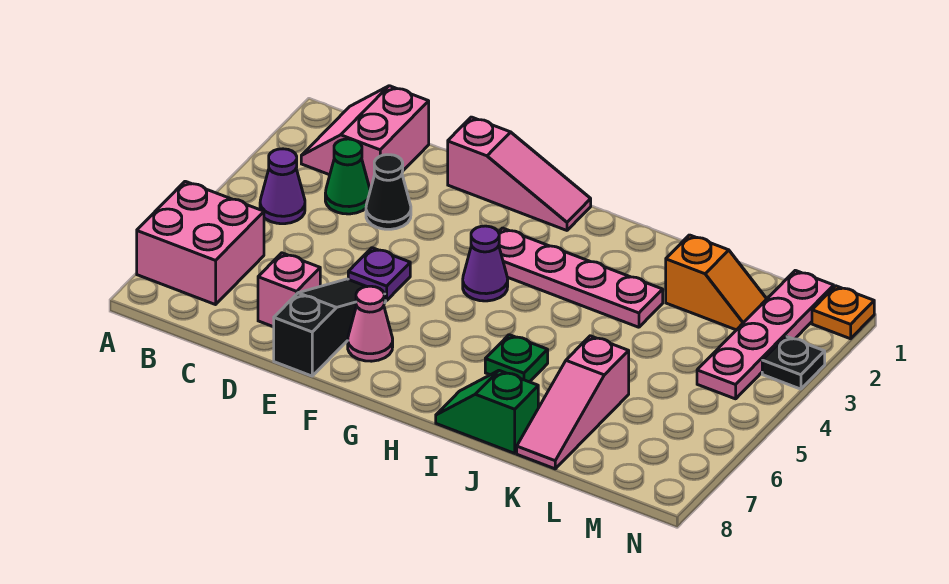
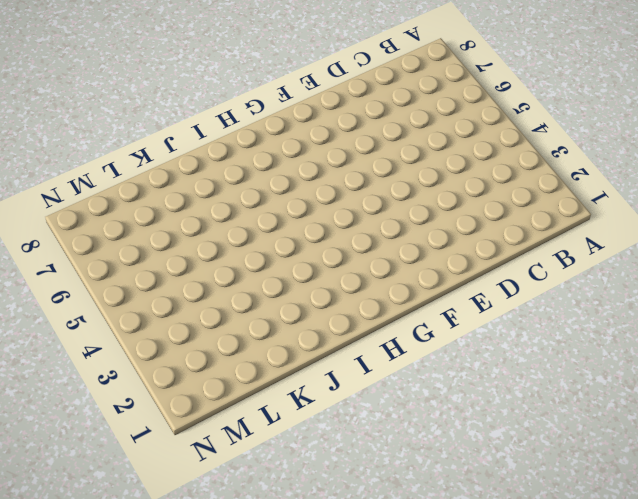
none -> pink 2x2 brick [137,181,264,305]
none -> pink 2x2 slope [301,86,429,190]
none -> purple 1x1 cone [260,149,305,224]

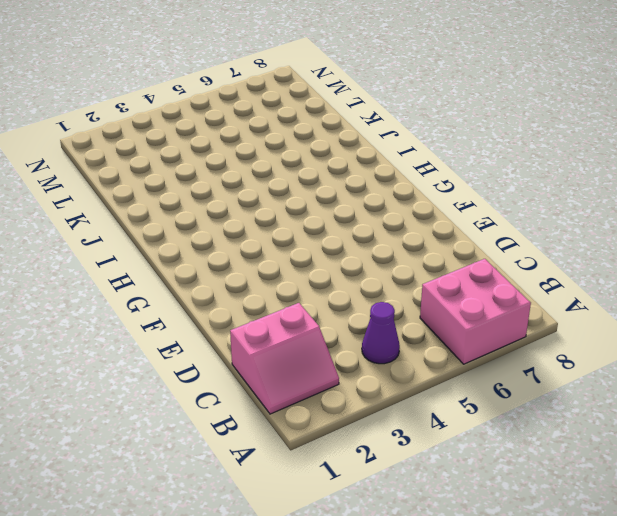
none -> green 1x1 cone [325,139,370,214]
none -> black 1x1 cone [366,155,411,229]
none -> pink 1x1 brick [258,253,320,327]

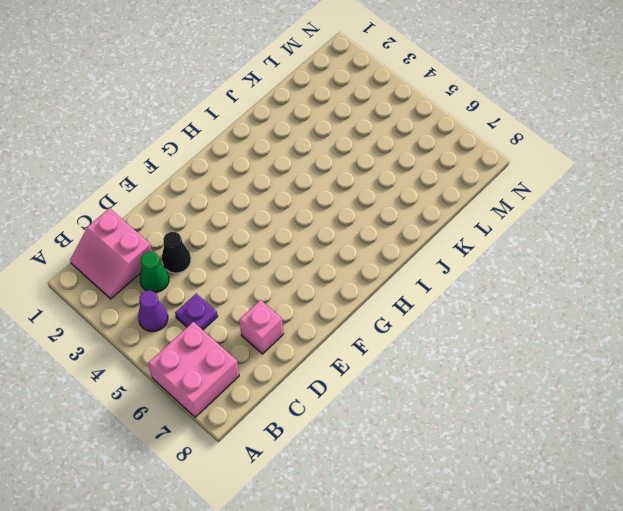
purple 1x1 plate [175,294,218,330] -> purple 1x1 plate moved to [348,248,410,300]
none -> pink 1x3 slope [448,117,591,230]
none -> black 1x3 slope [274,279,386,376]
none -> pink 1x1 cone [348,286,393,361]

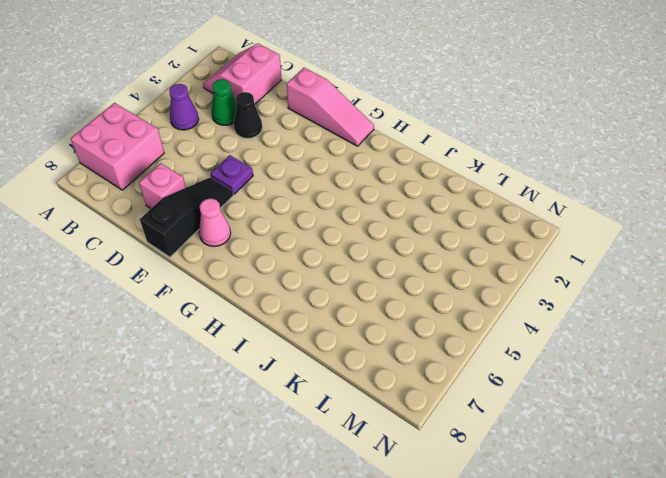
none -> pink 1x4 plate [499,228,663,327]
none -> purple 1x1 cone [463,226,508,301]
none -> green 1x1 plate [485,335,548,382]

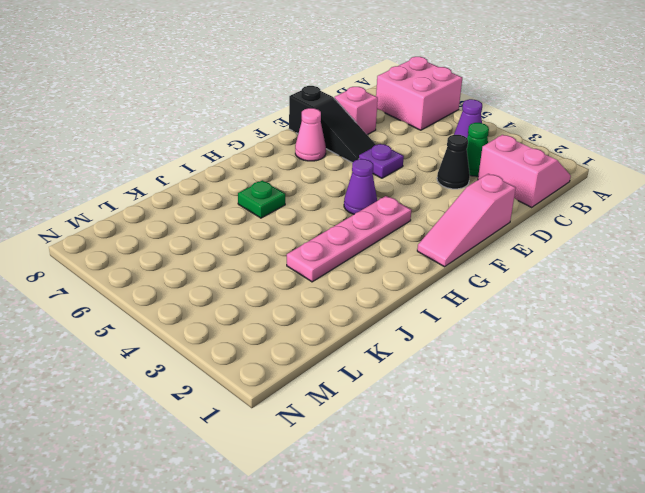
none -> green 1x2 slope [436,371,538,453]
none -> orange 1x2 slope [666,235,766,330]
none -> pink 1x3 slope [517,336,629,469]

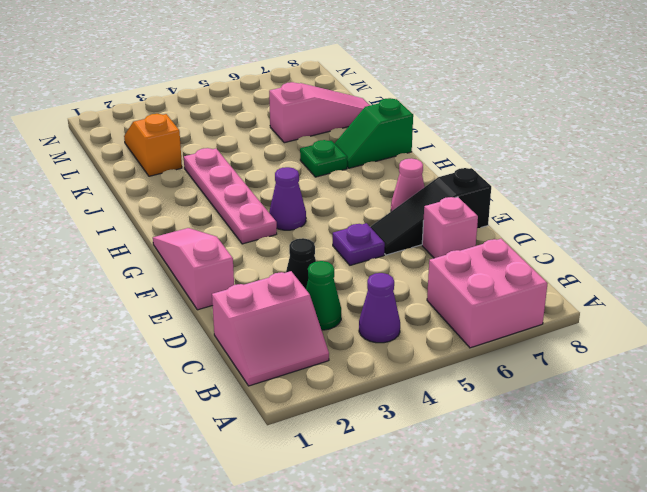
green 1x2 slope [335,98,413,168] -> green 1x2 slope turned to [436,371,538,453]
none -> pink 1x4 plate [697,270,834,399]
none -> orange 1x1 plate [812,286,874,339]
none -> black 1x1 plate [762,336,825,389]

